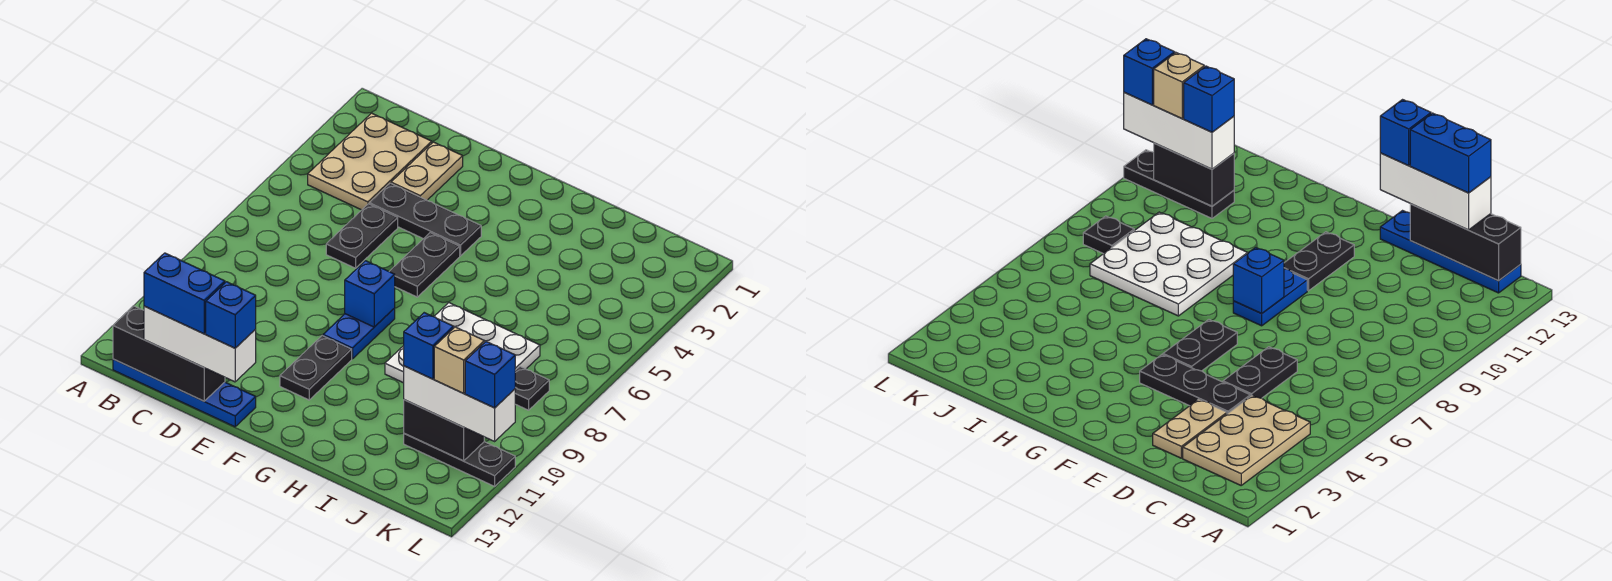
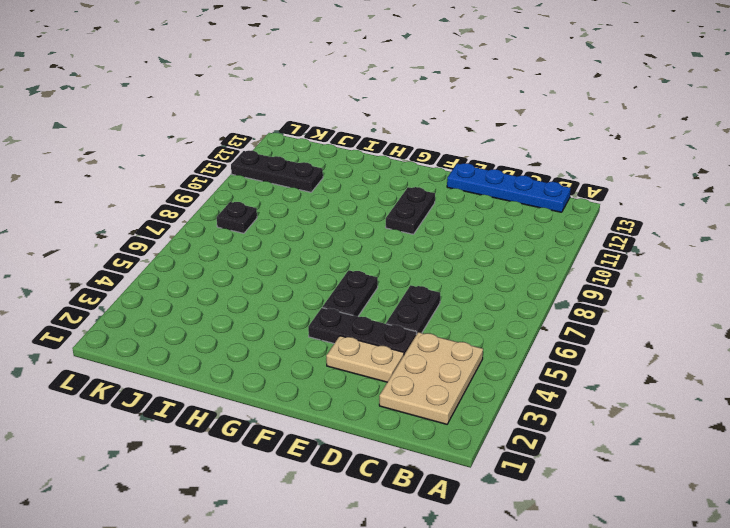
tan 1x2 plate [326,336,404,382] -> tan 1x2 plate turned to [391,142,463,200]
none -> blue 1x2 plate [323,308,395,359]
none -> white 3x3 plate [385,303,540,383]
none -> black 1x3 brick [113,306,225,401]

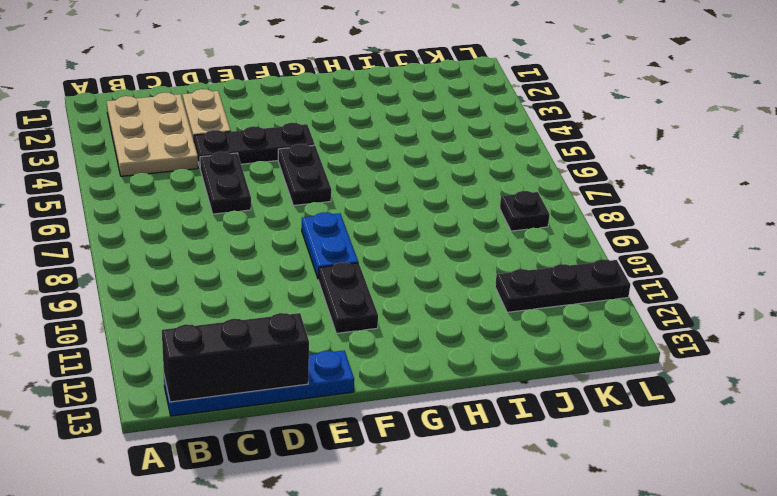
none -> white 3x3 plate [385,303,540,383]
none -> blue 1x1 brick [345,261,395,327]
none -> black 1x2 brick [404,400,484,461]

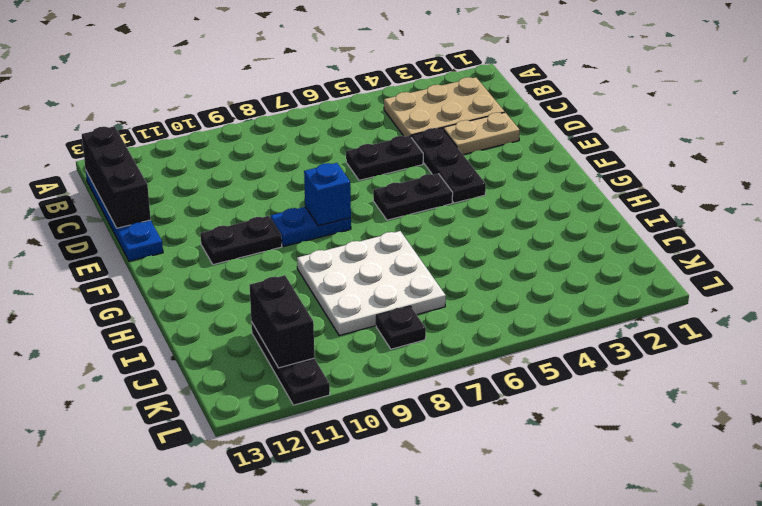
none -> white 1x3 brick [144,306,256,382]
none -> white 1x3 brick [404,366,515,441]
none -> blue 1x2 brick [144,253,225,334]

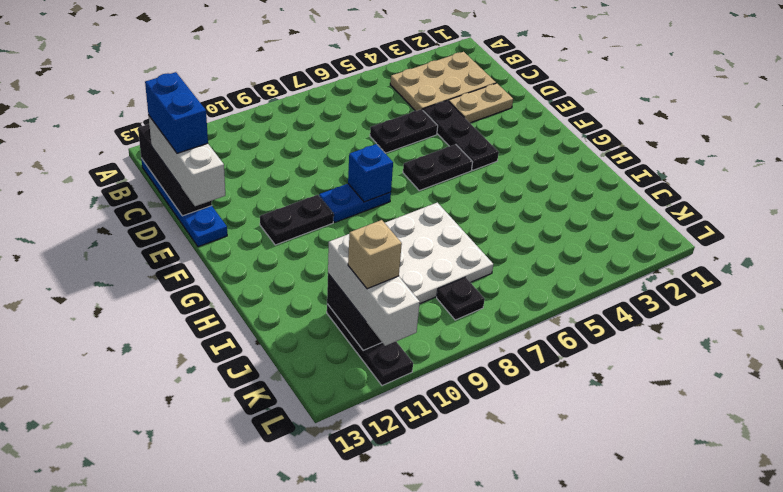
none -> blue 1x1 brick [206,282,256,348]
none -> blue 1x1 brick [404,313,454,379]
none -> blue 1x1 brick [465,342,515,408]

